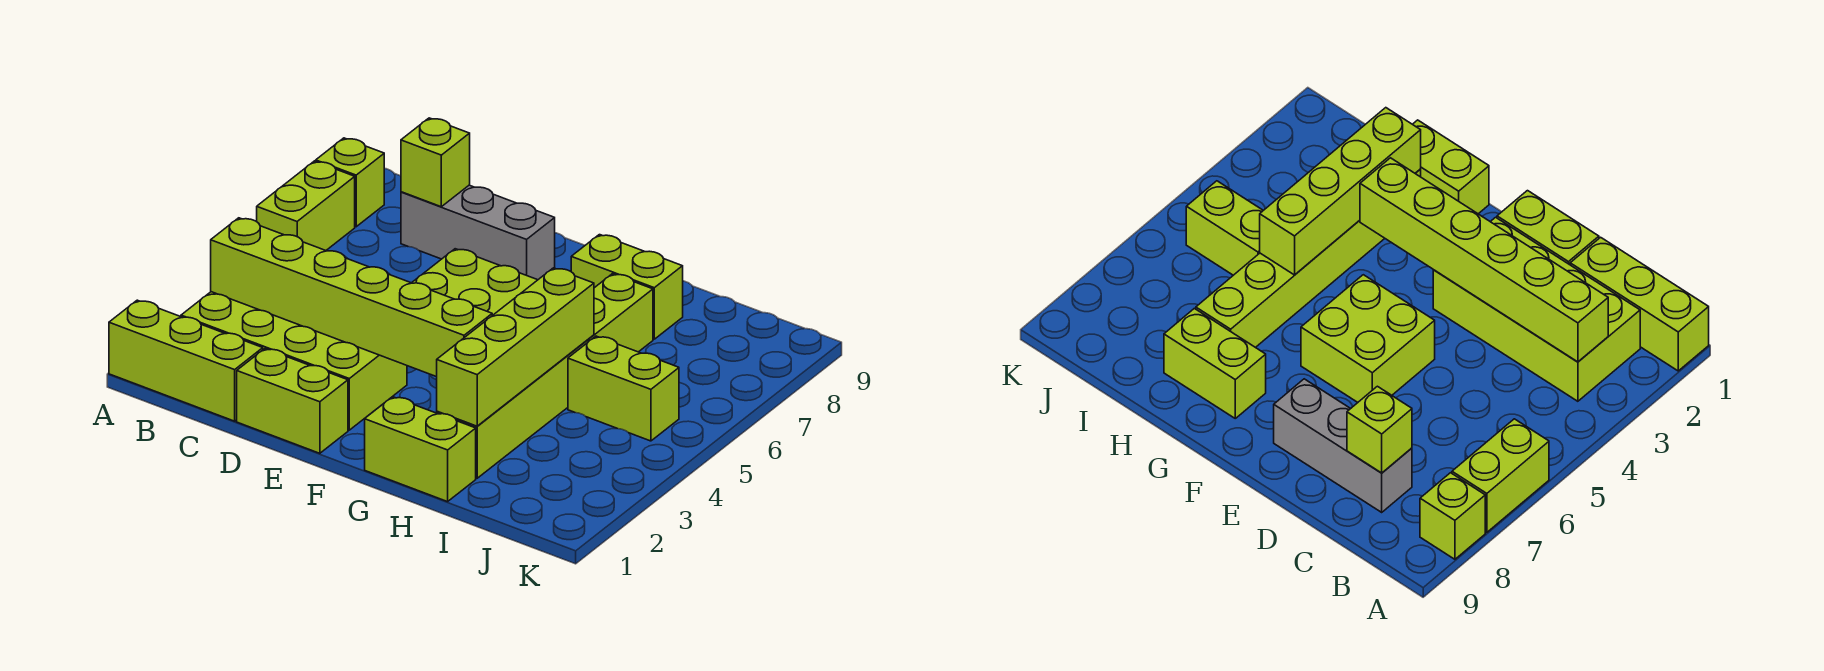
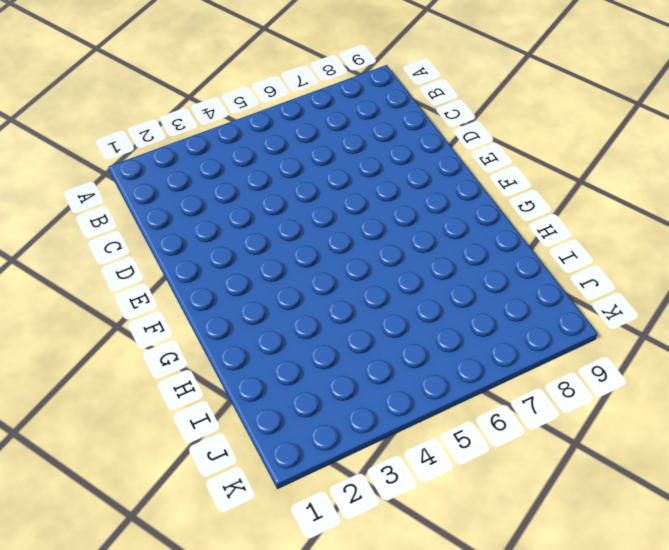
none -> lime 1x3 brick [109,300,263,421]
none -> lime 1x2 brick [257,161,355,250]
none -> lime 1x1 brick [316,138,384,227]

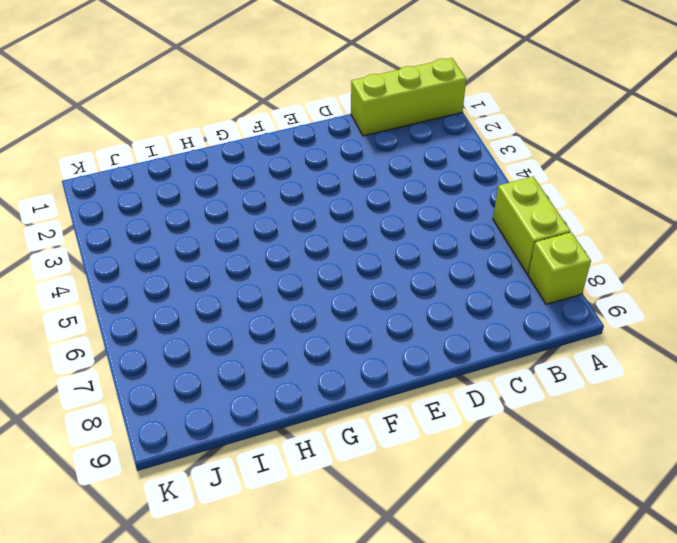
none -> lime 2x4 brick [181,292,407,430]
none -> grey 1x3 brick [401,185,555,280]
none -> lime 1x2 brick [237,349,348,453]

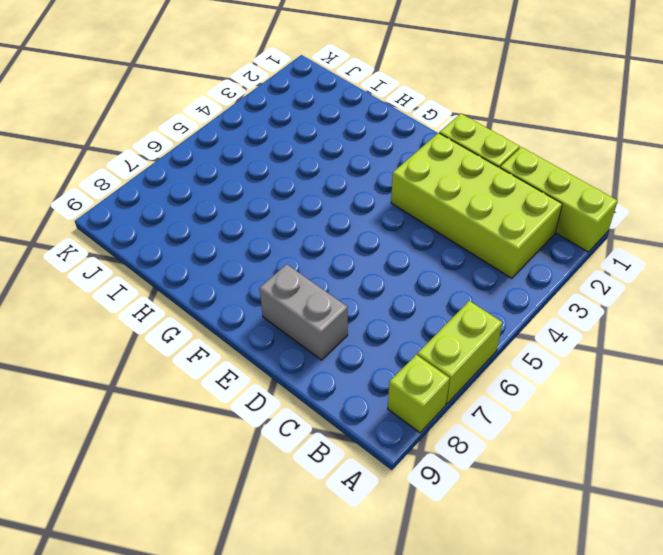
grey 1x2 brick [259,264,348,360] -> grey 1x3 brick [401,185,555,280]
none -> lime 2x2 brick [412,249,537,316]
none -> lime 1x2 brick [365,397,476,502]
none -> lime 1x2 brick [571,235,683,339]

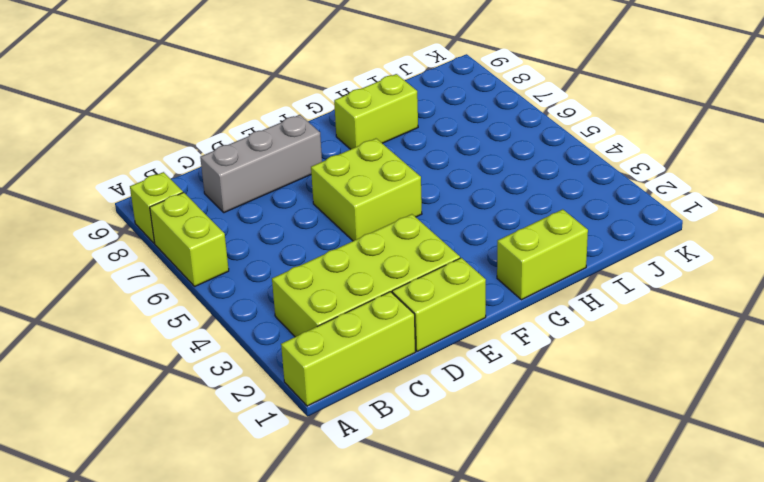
none -> lime 1x6 brick [437,274,653,478]
none -> lime 1x2 brick [568,336,679,441]
none -> lime 1x6 brick [211,218,492,377]

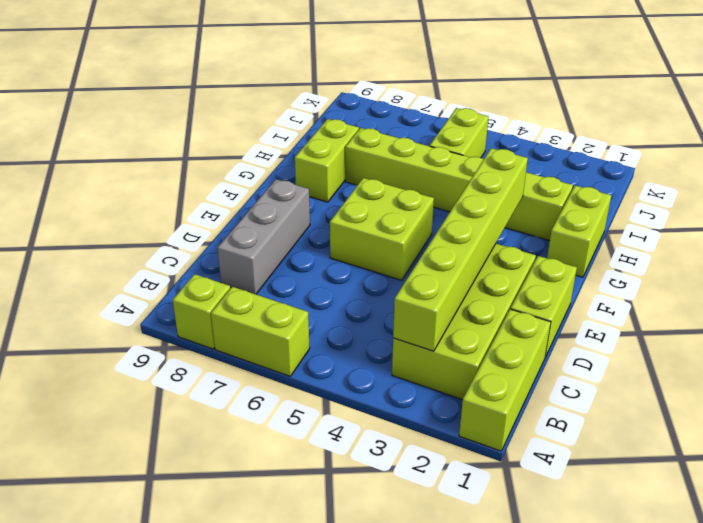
none -> lime 1x1 brick [401,118,470,207]
none -> lime 1x4 brick [437,268,594,426]

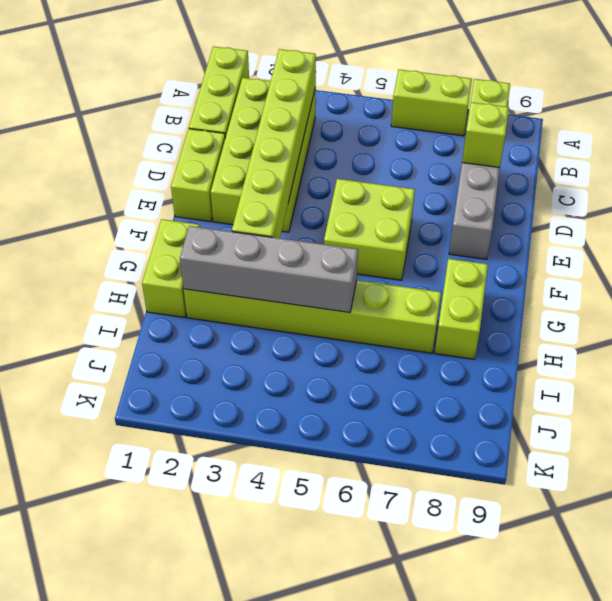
grey 1x4 brick [180,226,358,313] -> lime 1x4 brick [437,268,594,426]
none -> lime 1x2 brick [568,336,679,441]

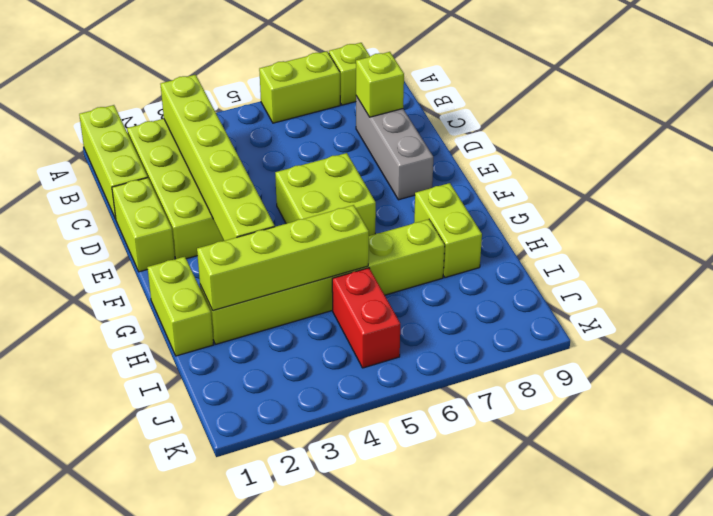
red 1x2 brick [332,268,400,368] -> lime 1x2 brick [568,336,679,441]

